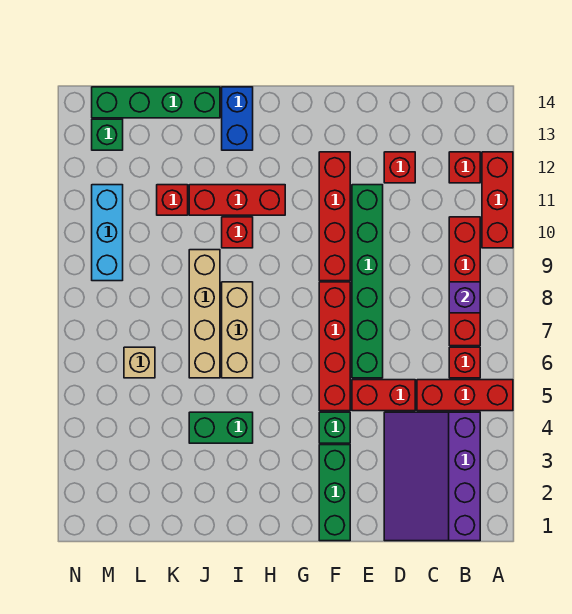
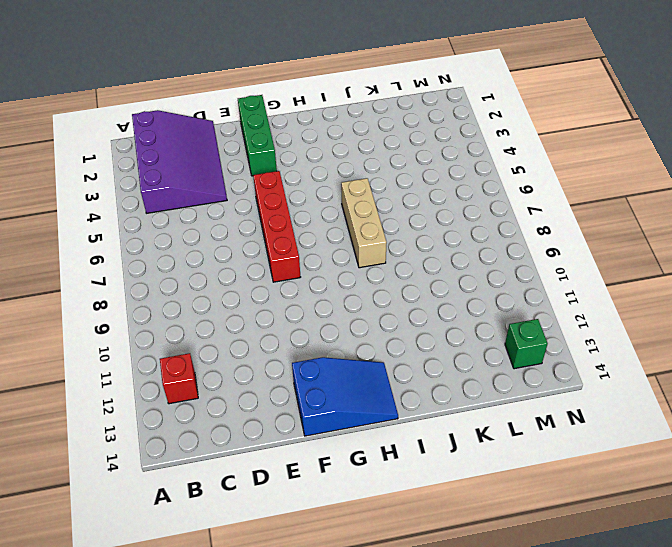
blue 2x3 slope [292,357,398,436] -> none
none -> red 1x3 brick [417,380,513,411]
none -> red 1x3 brick [482,152,513,248]
none -> red 1x1 brick [449,347,480,378]

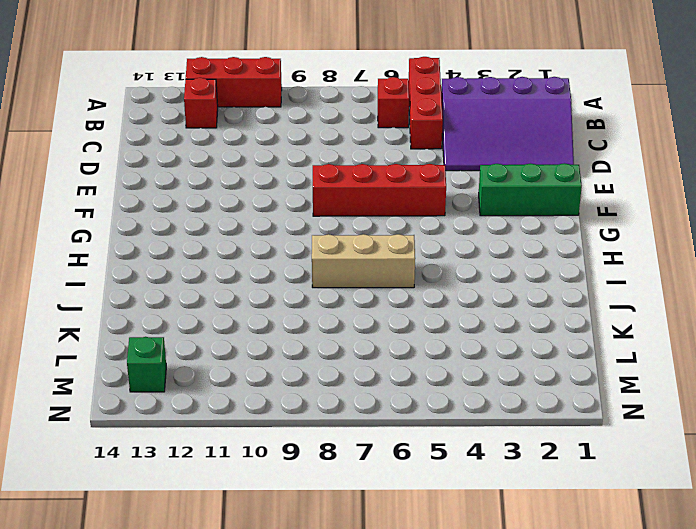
none -> red 1x4 brick [449,217,480,346]
none -> red 1x2 brick [352,380,415,411]
none -> red 1x1 brick [384,152,415,183]

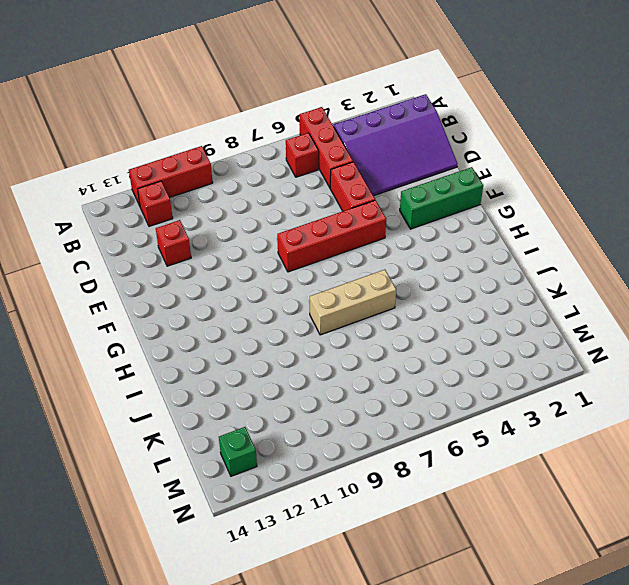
none -> red 1x4 brick [449,217,480,346]
none -> green 1x6 brick [352,185,383,378]
none -> green 1x1 brick [319,412,350,443]

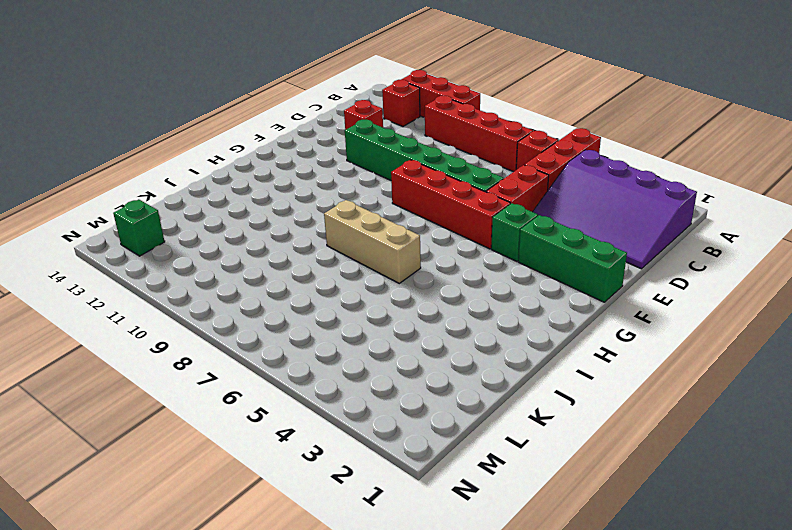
none -> red 1x4 brick [319,152,350,281]
none -> red 1x3 brick [189,185,285,215]
none -> green 1x2 brick [189,412,253,443]

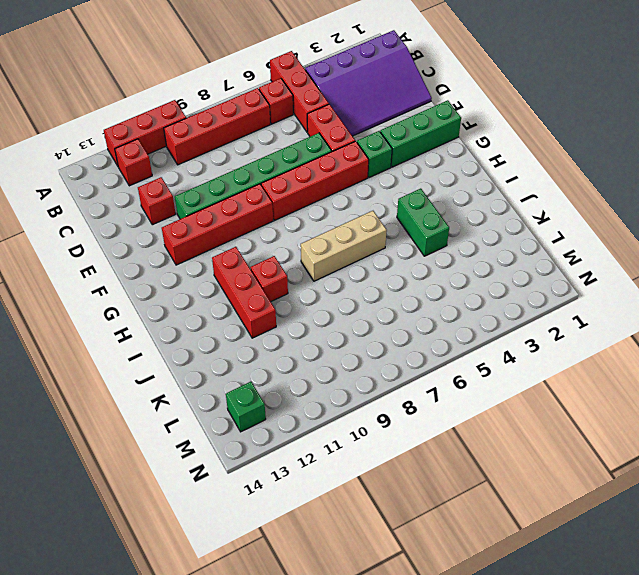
none -> blue 1x2 brick [222,87,253,150]
none -> tan 1x4 brick [189,250,220,378]
none -> green 1x4 brick [92,87,220,118]

